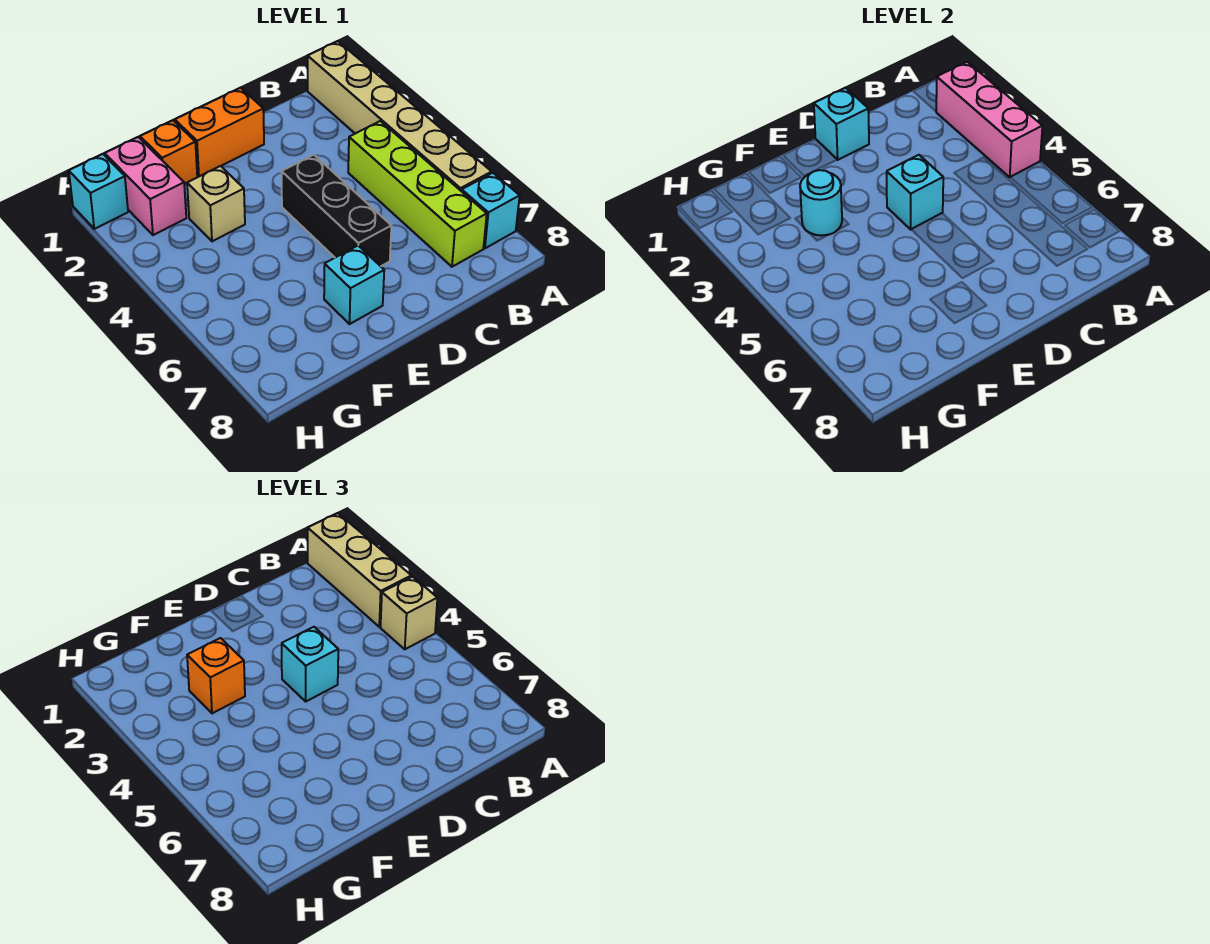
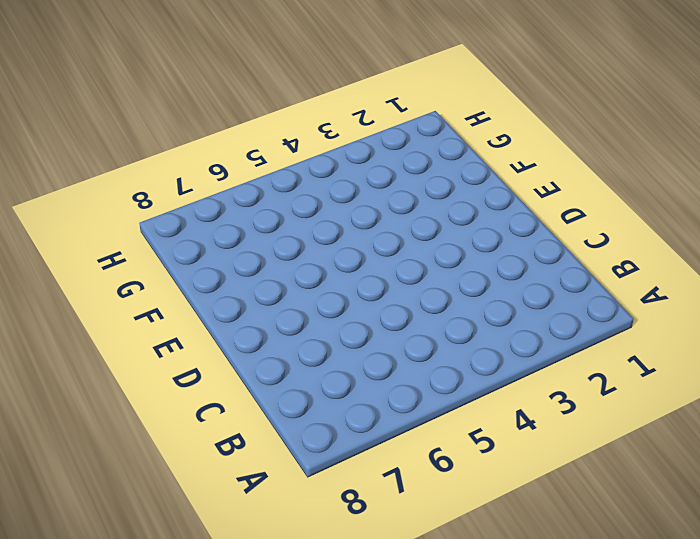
none -> tan 1x6 brick [308,41,492,191]
none -> cyan 1x1 brick [462,173,520,248]
none -> lime 1x4 brick [348,121,487,267]

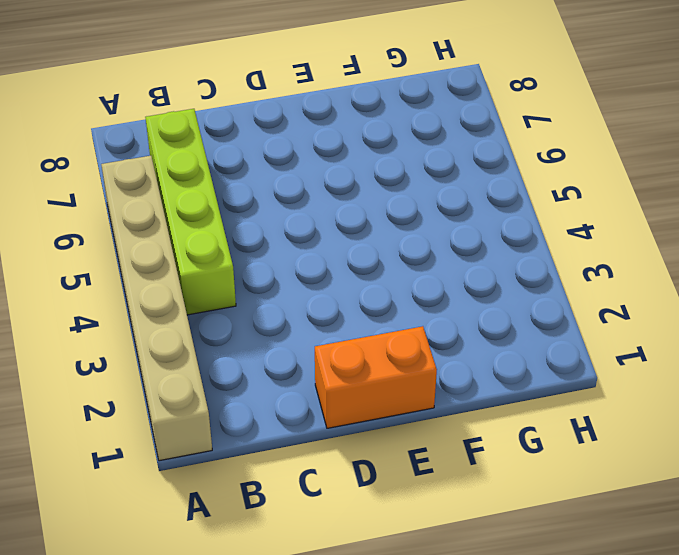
none -> cyan 1x1 brick [462,173,520,248]
none -> black 1x3 brick [282,155,391,266]
none -> cyan 1x1 brick [324,246,384,324]

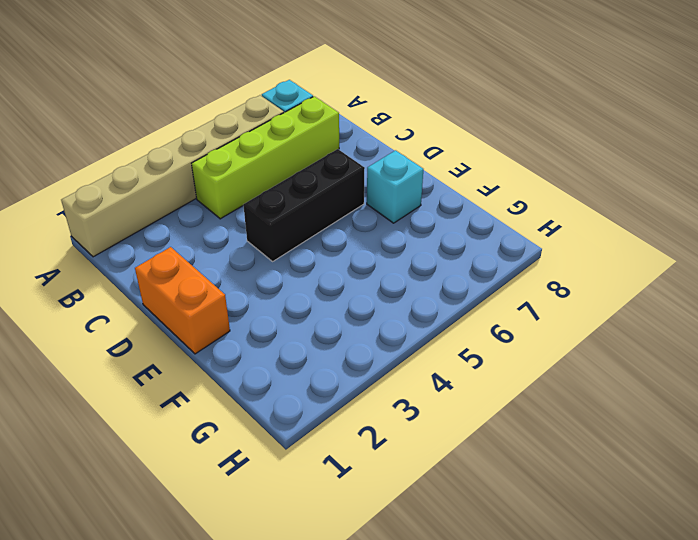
none -> orange 1x1 brick [140,121,197,184]
none -> tan 1x1 brick [187,166,245,241]
none -> pink 1x2 brick [105,137,186,235]

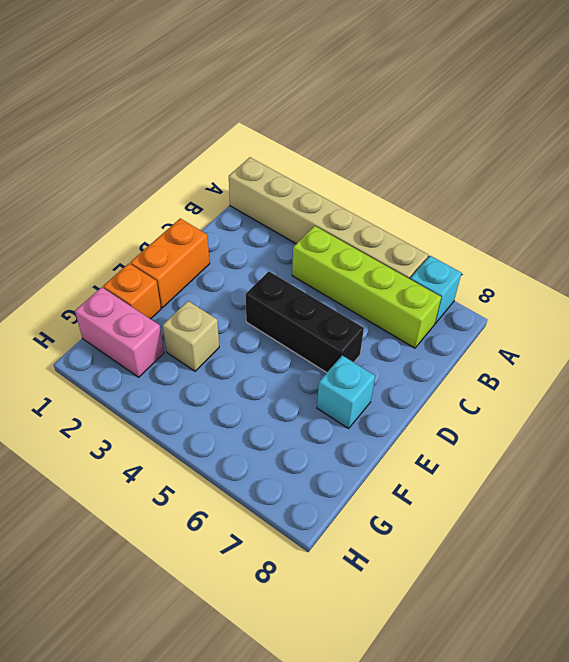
none -> cyan 1x1 brick [69,154,128,229]
none -> pink 1x3 brick [936,62,1042,177]
none -> cyan 1x1 brick [814,88,869,160]

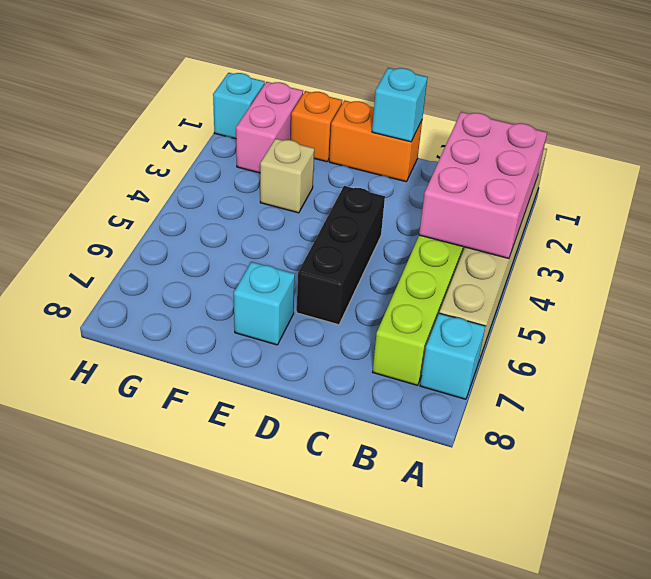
pink 2x3 brick [419,112,547,258] -> pink 1x3 brick [936,62,1042,177]
none -> cyan 1x1 brick [887,155,943,229]
none -> cyan 1x1 round brick [800,170,842,236]
none -> tan 1x3 brick [308,513,411,627]

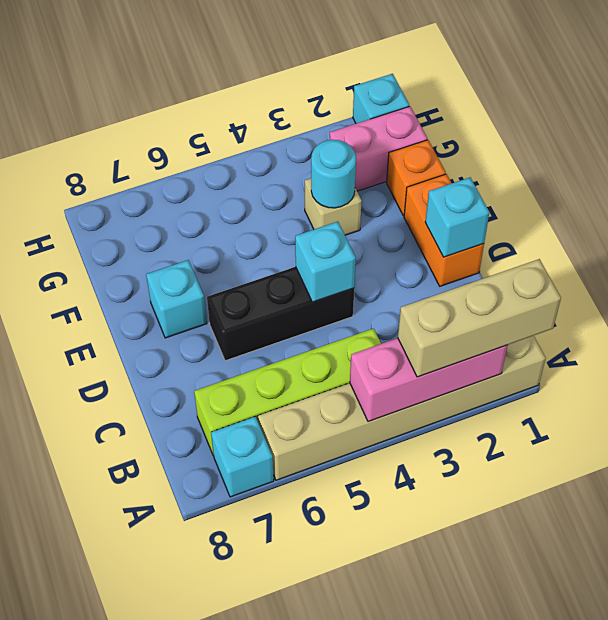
none -> tan 1x1 brick [381,577,437,649]
none -> cyan 1x1 brick [282,627,338,701]
none -> orange 1x1 brick [187,638,245,713]

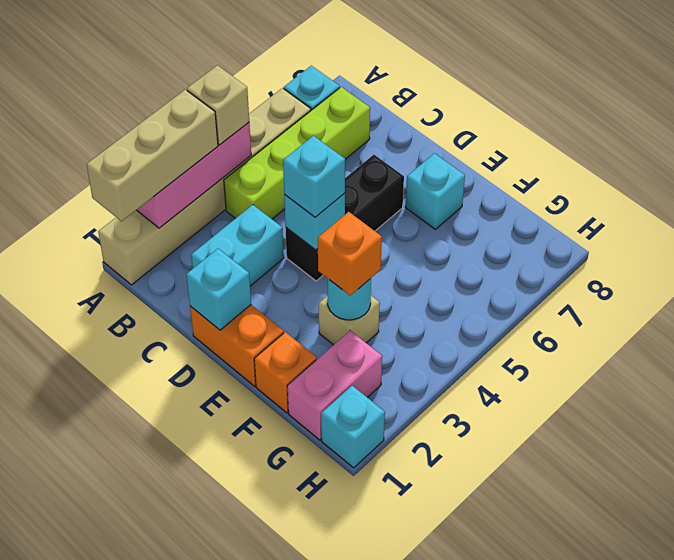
cyan 1x2 brick [191,205,284,286] -> none

